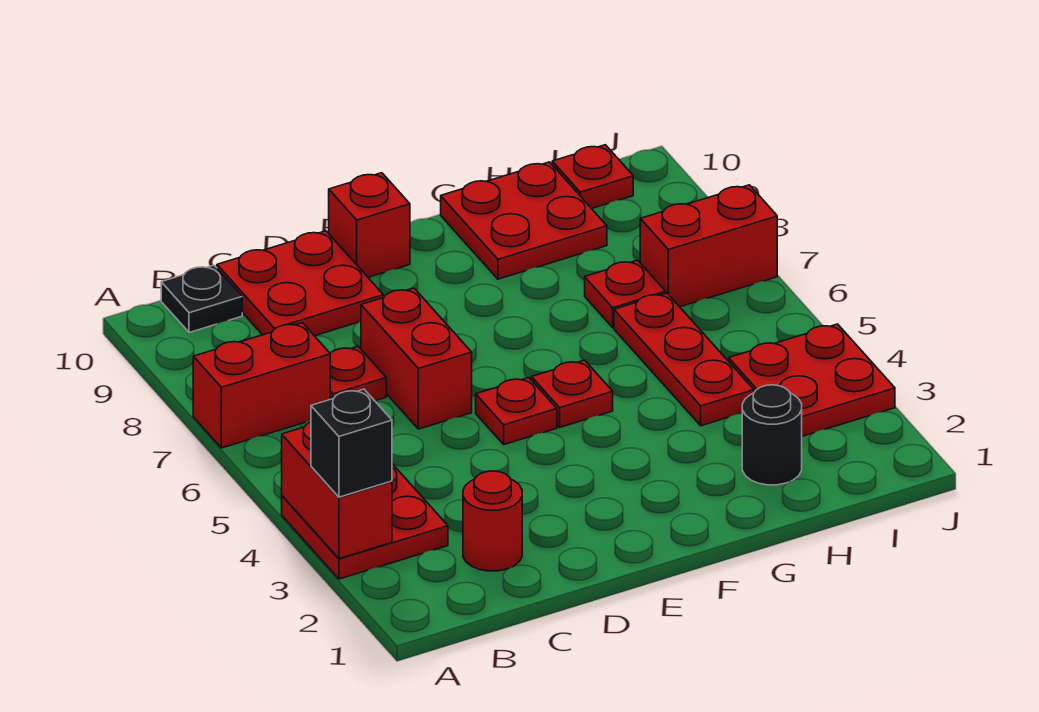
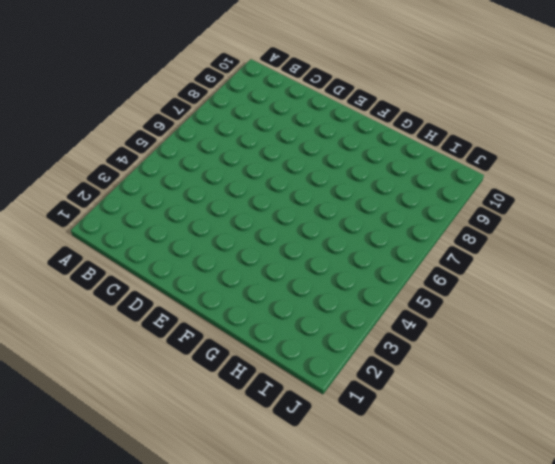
none -> red 2x2 plate [282,464,448,579]
none -> red 1x2 brick [193,323,330,448]
none -> black 1x1 plate [161,265,242,333]

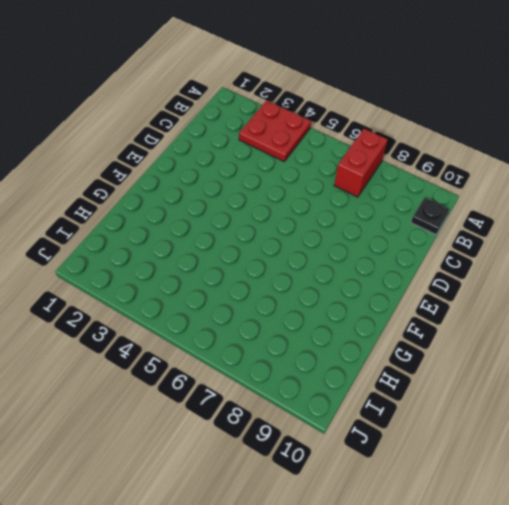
none -> red 1x1 round brick [463,471,522,571]
none -> red 1x1 plate [330,346,386,401]
none -> red 2x2 plate [217,231,383,336]

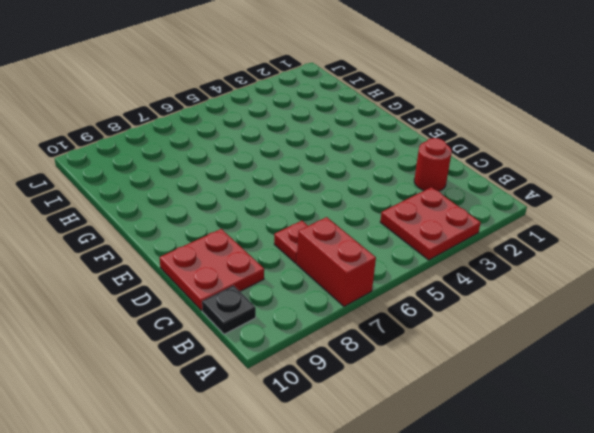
none -> red 1x2 brick [361,288,472,429]
none -> red 1x1 plate [476,377,557,445]
none -> red 1x1 brick [329,173,410,277]

